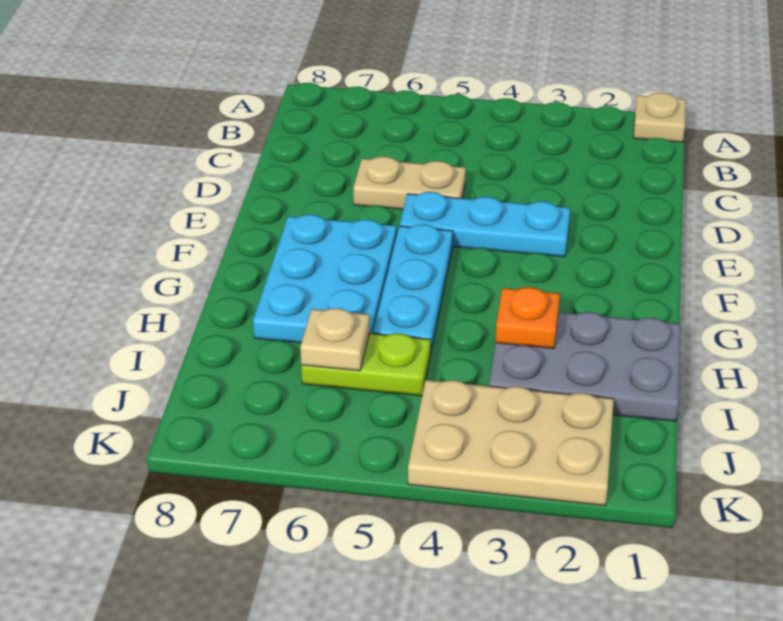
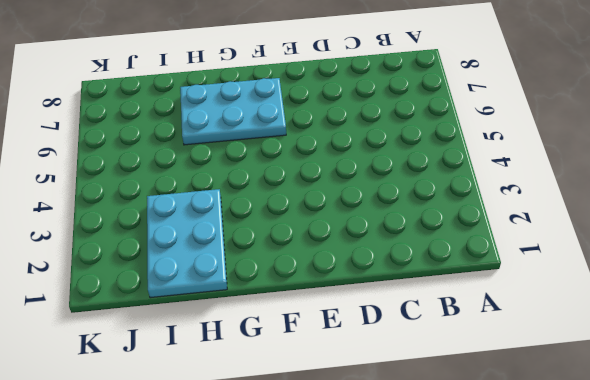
cyan 2x3 plate [147,189,227,298] -> grey 2x3 plate [489,312,680,421]
none -> tan 1x1 plate [633,93,686,142]
none -> tan 1x2 plate [353,157,466,209]

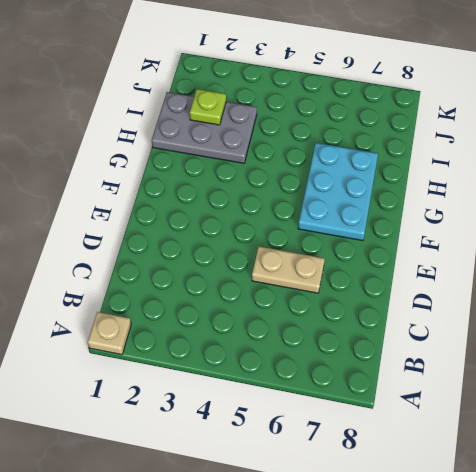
lime 1x1 plate [190,89,226,125] -> none
none -> cyan 1x3 plate [400,192,570,257]
none -> cyan 1x3 plate [373,224,453,355]

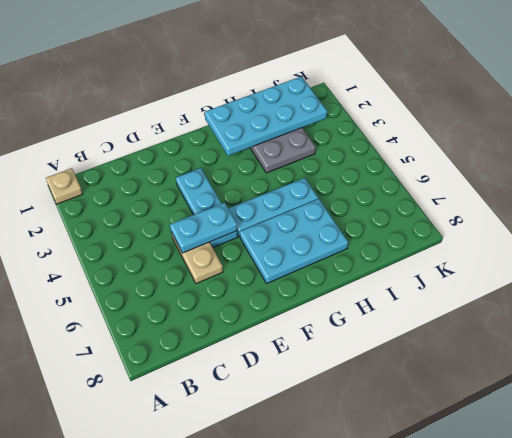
cyan 1x2 plate [170,203,238,253] -> none
cyan 2x4 plate [204,77,327,156] -> none
none -> lime 1x2 plate [301,333,431,396]
none -> tan 2x3 plate [408,380,614,506]

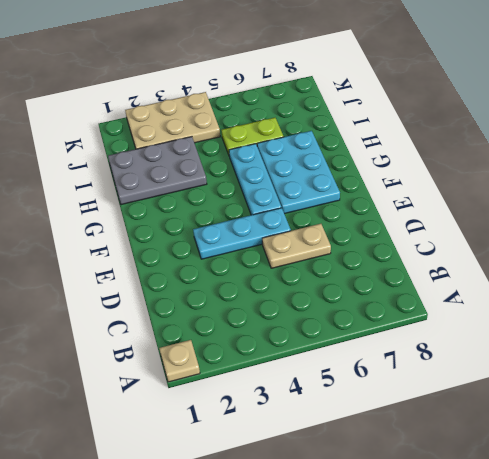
none -> orange 1x1 plate [495,287,560,349]
none -> tan 1x1 plate [300,308,370,371]

